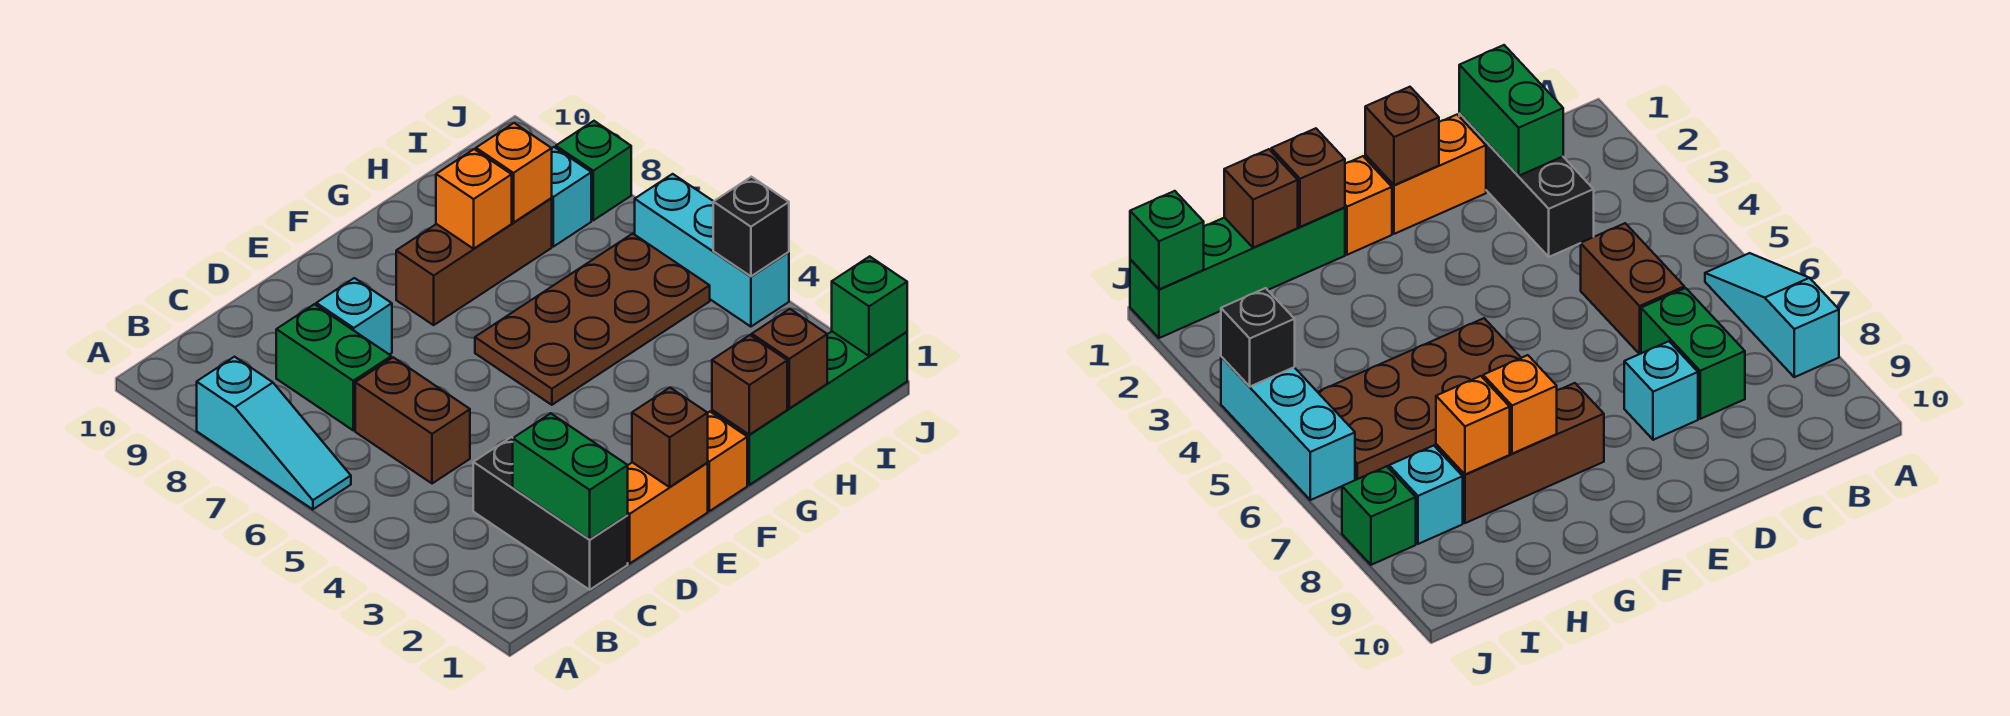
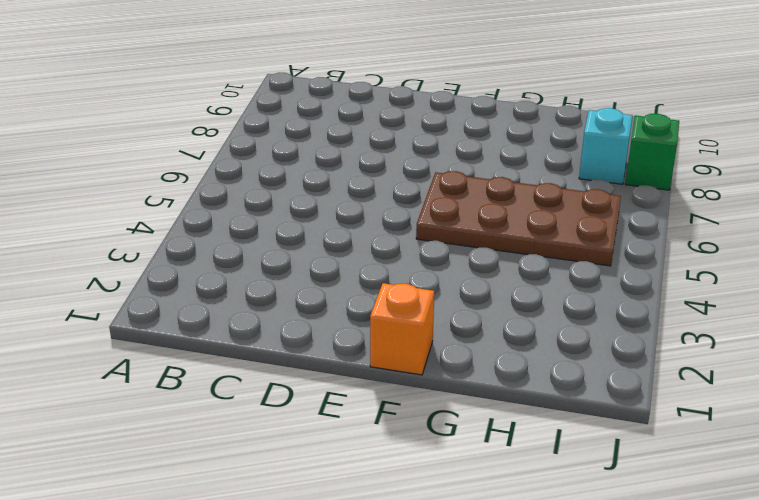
none -> cyan 1x3 slope [197,357,351,509]
none -> black 1x3 brick [473,437,628,590]
none -> brown 1x2 brick [355,357,470,484]

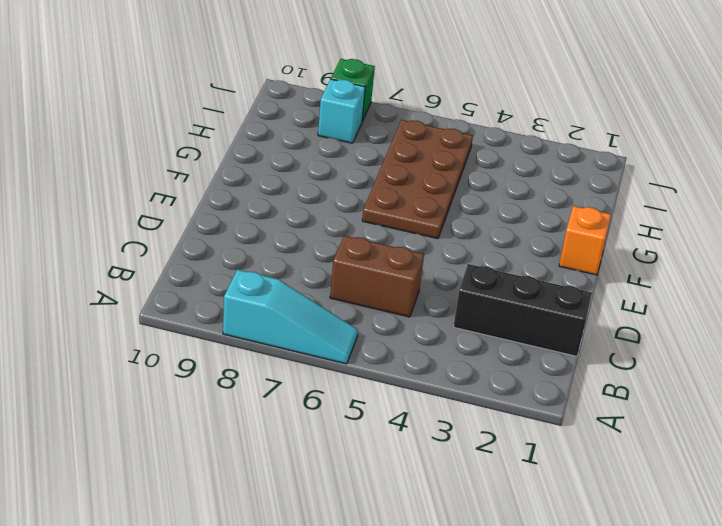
none -> green 1x2 brick [276,304,391,430]
none -> orange 1x2 brick [627,462,708,564]
none -> cyan 1x1 brick [316,278,392,355]

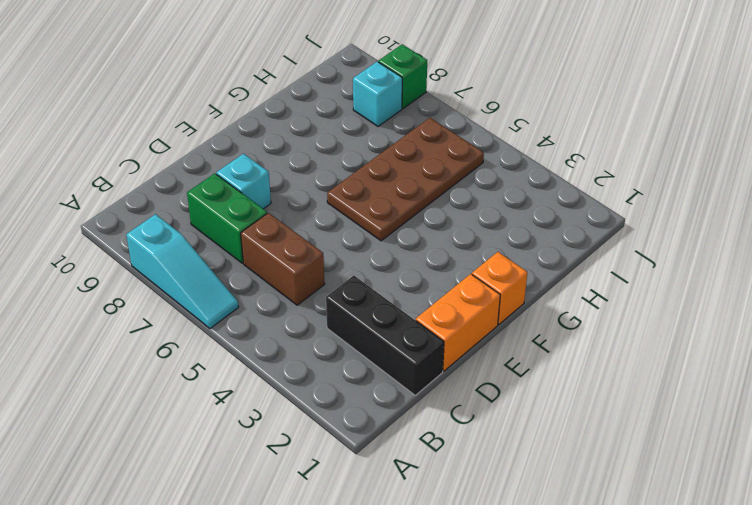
none -> brown 1x3 brick [396,199,552,325]
none -> green 1x4 brick [712,332,907,485]
none -> cyan 1x3 brick [635,174,789,327]

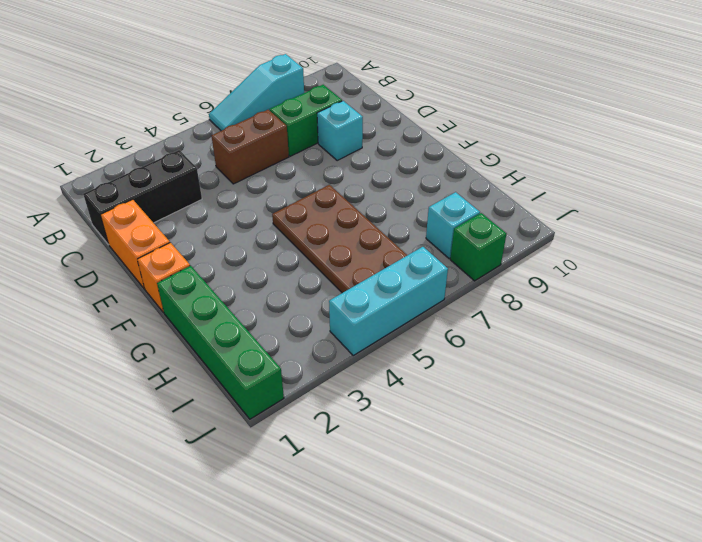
none -> brown 1x3 brick [396,199,552,325]
none -> green 1x2 brick [513,413,628,539]
none -> brown 1x1 brick [632,388,708,487]

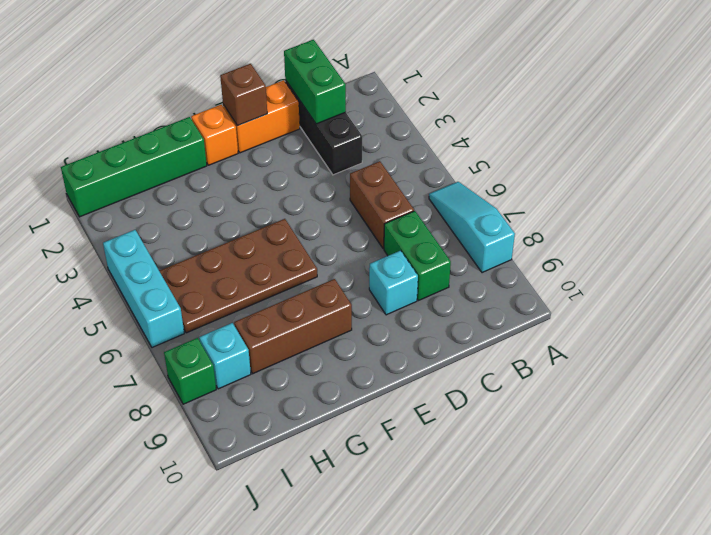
none -> brown 1x1 brick [712,335,787,435]
none -> orange 1x1 brick [436,149,512,249]
none -> brown 1x1 brick [752,309,827,408]

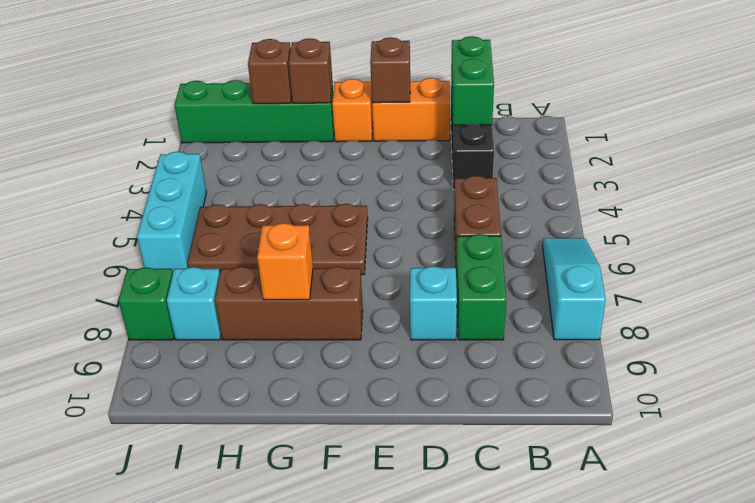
none -> orange 1x1 brick [476,123,552,223]
none -> green 1x1 brick [832,256,907,356]
none -> black 1x1 brick [713,177,789,276]

